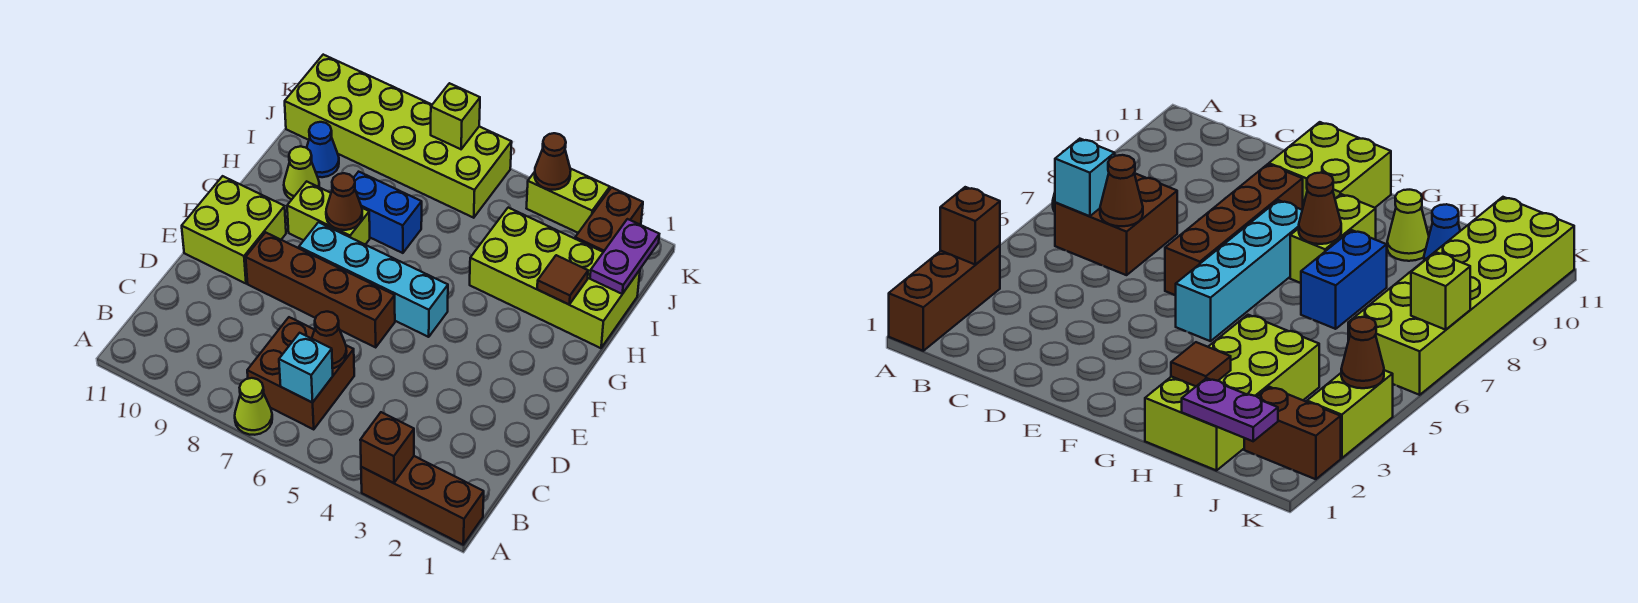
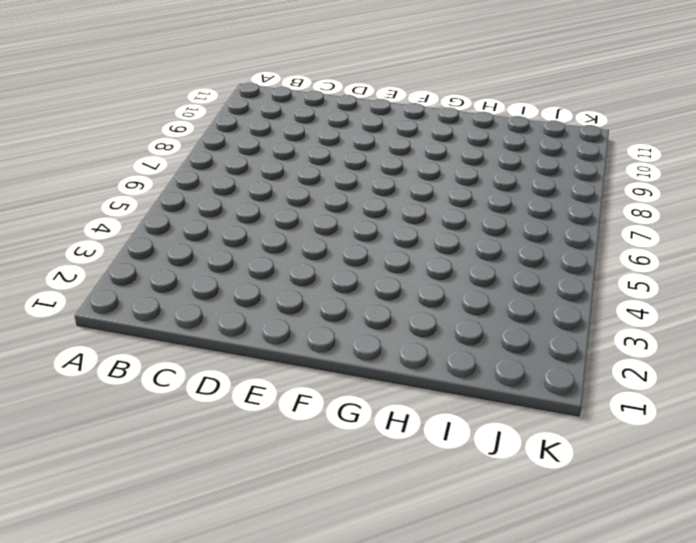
none -> brown 1x3 brick [361,456,484,545]
none -> lime 1x1 cone [235,378,272,435]
none -> brown 2x2 brick [247,317,354,429]

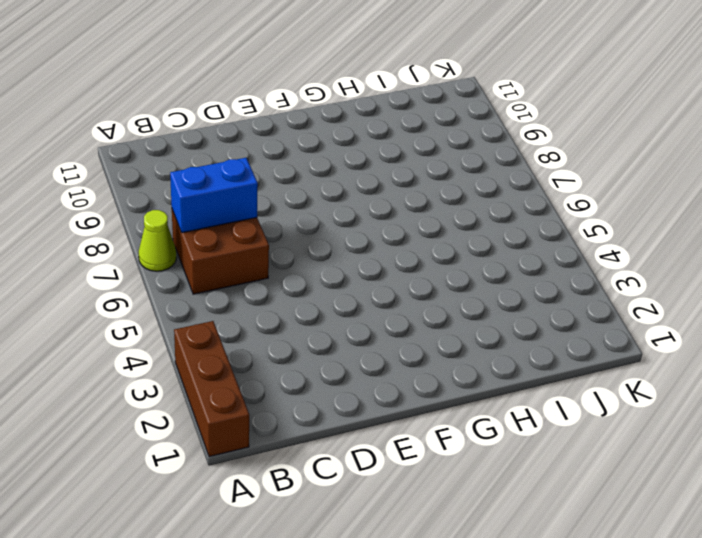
blue 1x2 brick [170,158,258,233] -> blue 1x2 brick turned to [354,172,422,253]
none -> brown 1x4 brick [246,232,395,347]
none -> lime 2x2 brick [182,176,286,283]
none -> cyan 1x4 brick [299,222,448,337]

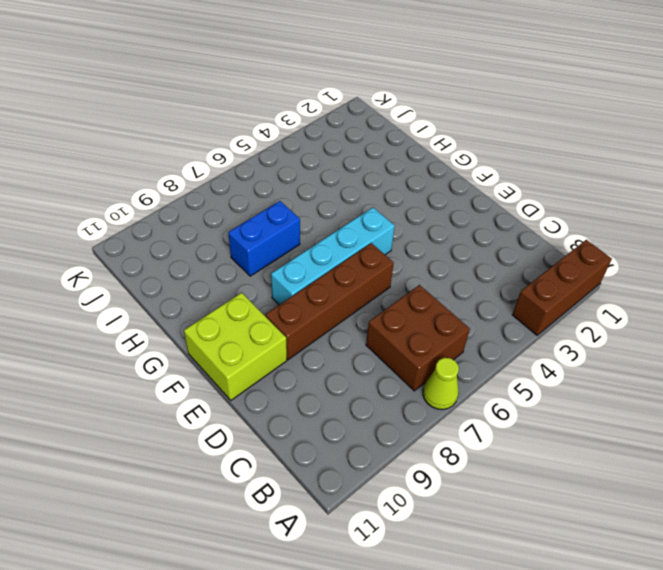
none -> lime 1x2 brick [287,181,370,245]
none -> lime 2x4 brick [470,208,640,348]
none -> lime 1x1 cone [284,146,319,200]

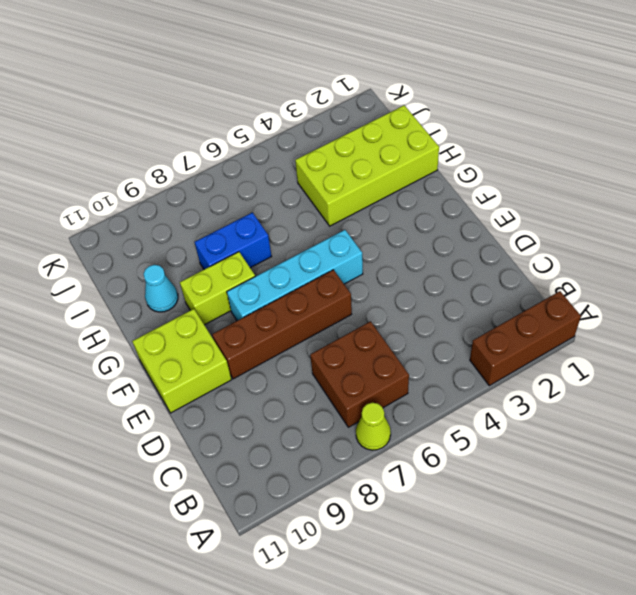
cyan 1x1 cone [144,265,178,312] -> lime 1x1 cone [284,146,319,200]
none -> blue 1x1 cone [307,122,339,177]
none -> brown 1x2 brick [575,188,643,252]
none -> lime 2x6 brick [285,55,512,218]

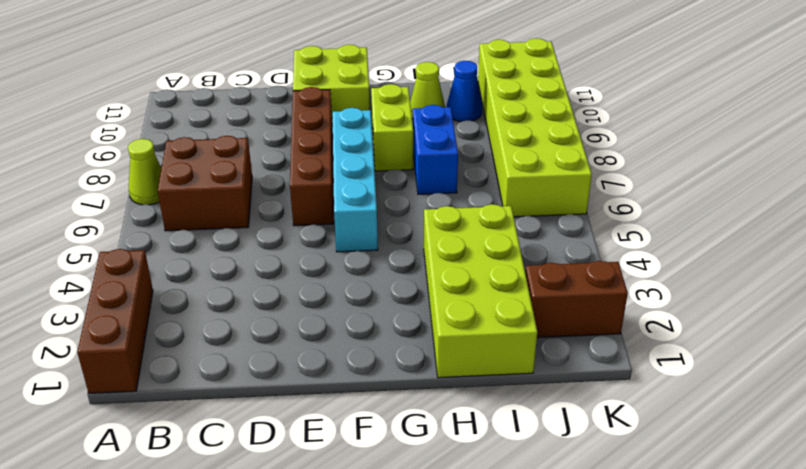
none -> lime 1x2 brick [526,169,610,233]
none -> brown 1x1 brick [360,412,414,483]
none -> cyan 1x1 brick [279,333,333,403]

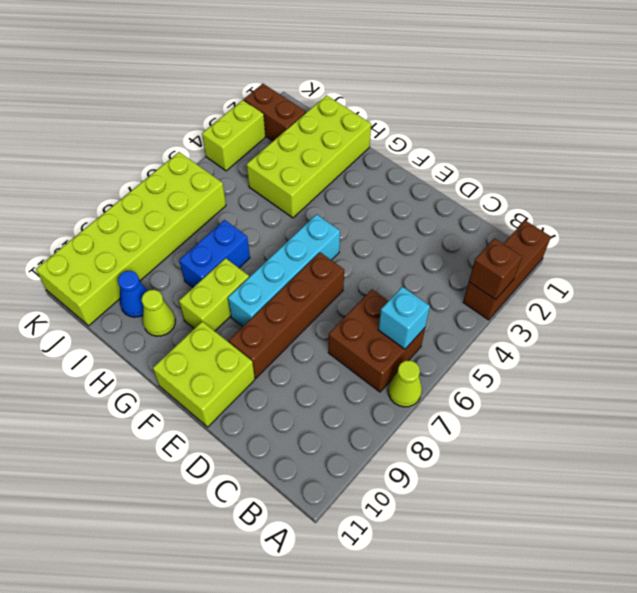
none -> brown 1x1 cone [312,312,347,368]
none -> brown 1x1 cone [326,173,362,230]
none -> brown 1x1 tile [537,255,588,304]

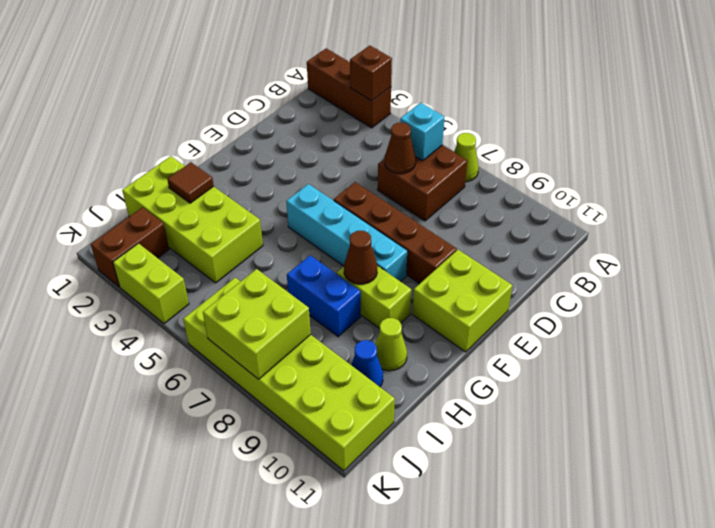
lime 2x2 brick [203,269,311,379] -> lime 1x1 brick [431,83,480,149]
none -> purple 1x2 plate [590,219,659,294]
none -> brown 1x1 cone [535,133,571,190]

